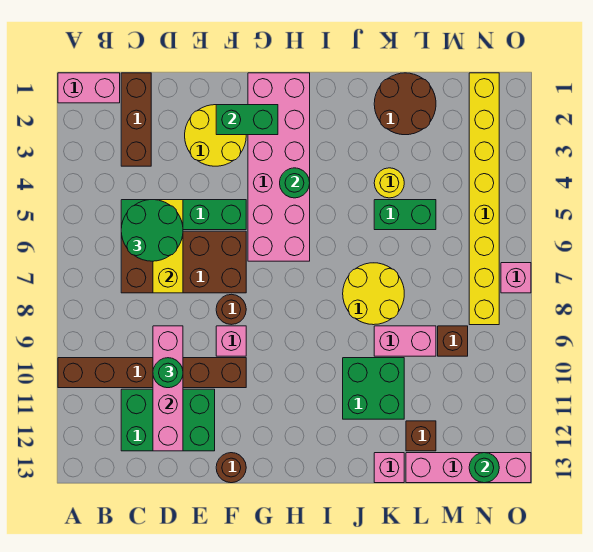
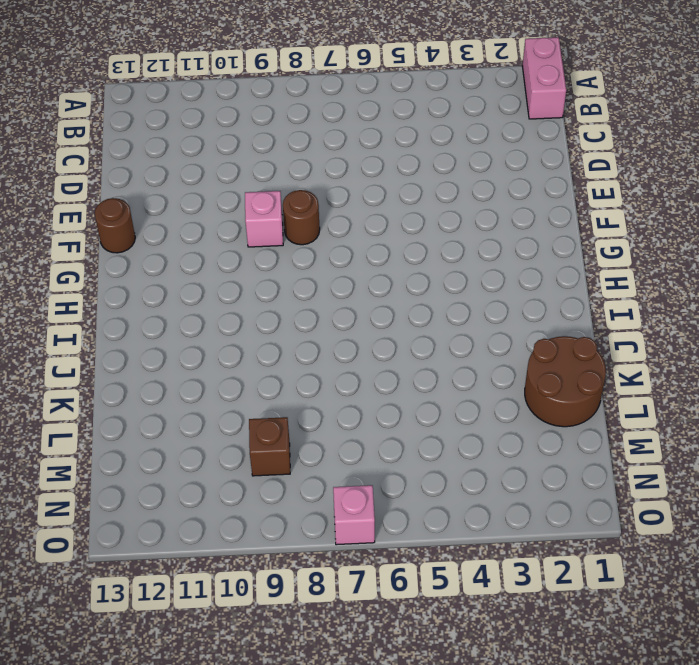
none -> brown 1x6 brick [58,358,246,388]
none -> brown 1x3 brick [121,73,151,166]
none -> green 1x4 brick [121,200,246,230]
none -> brown 2x4 brick [121,231,246,293]

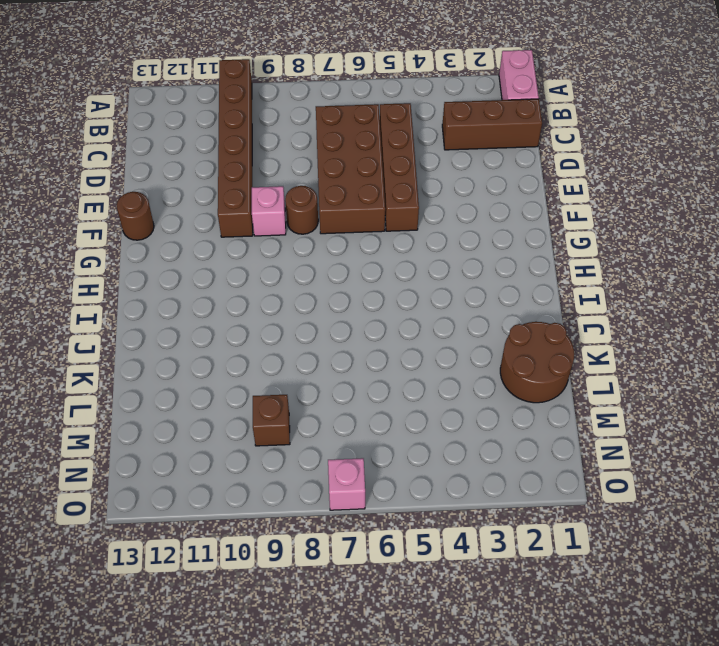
brown 1x4 brick [380,103,419,231] -> green 1x4 brick [121,200,246,230]
none -> green 2x3 brick [121,389,215,451]
none -> yellow 2x2 round brick [185,105,246,166]
none -> pink 2x6 brick [248,73,310,261]
none -> yellow 2x2 round brick [343,263,404,325]

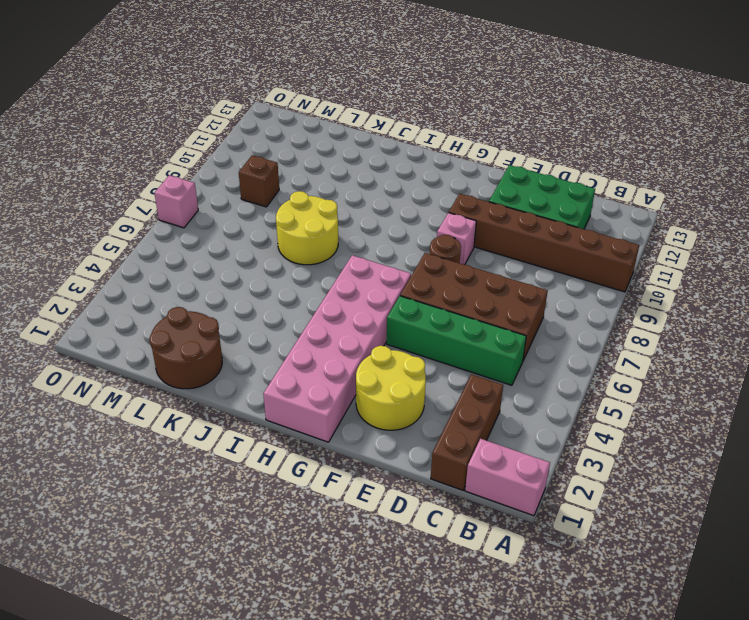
none -> brown 1x1 round brick [216,453,246,483]
none -> green 2x2 brick [343,358,404,419]
none -> yellow 1x1 round brick [374,168,404,198]
none -> green 1x2 brick [374,200,436,230]

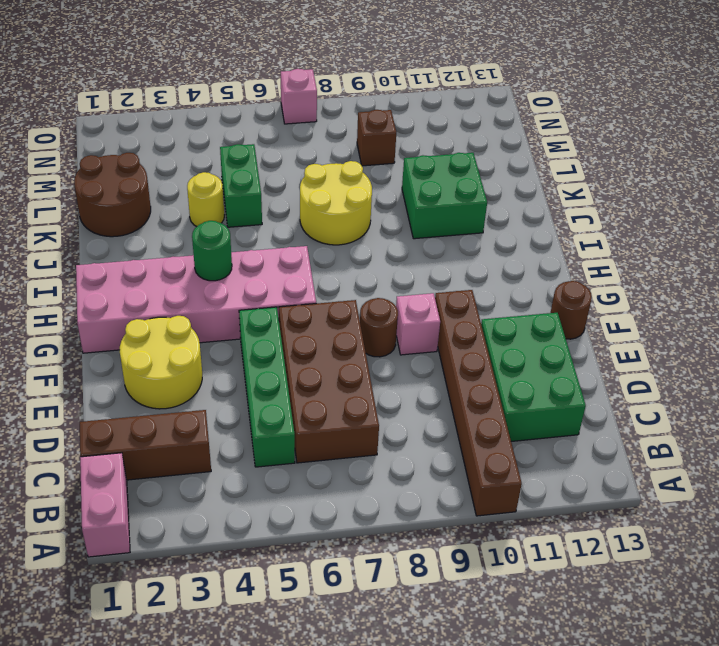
none -> pink 1x2 brick [374,326,436,356]
none -> pink 1x1 brick [374,453,404,483]
none -> brown 1x1 brick [406,421,436,451]
none -> pink 1x4 brick [406,453,531,483]

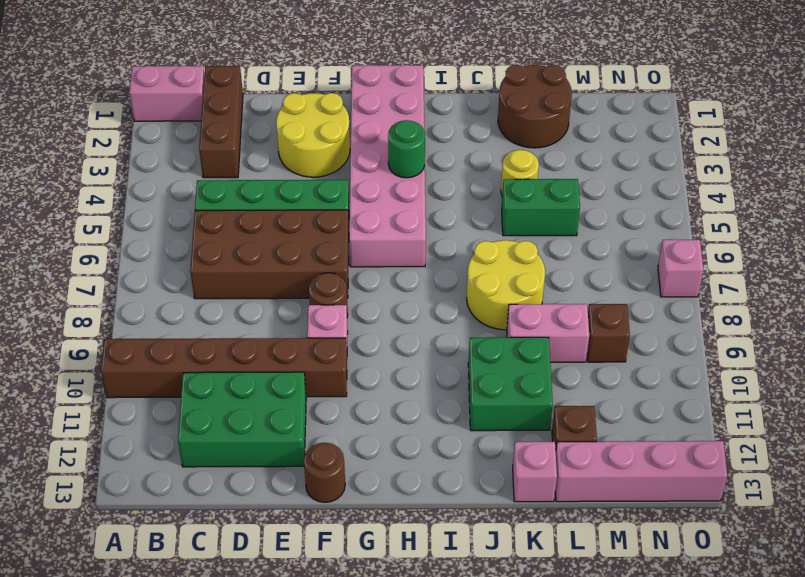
none -> yellow 1x8 brick [469,73,499,325]
none -> yellow 1x3 brick [153,200,183,293]
none -> pink 1x4 brick [153,326,183,451]
none -> green 1x2 brick [216,105,278,135]

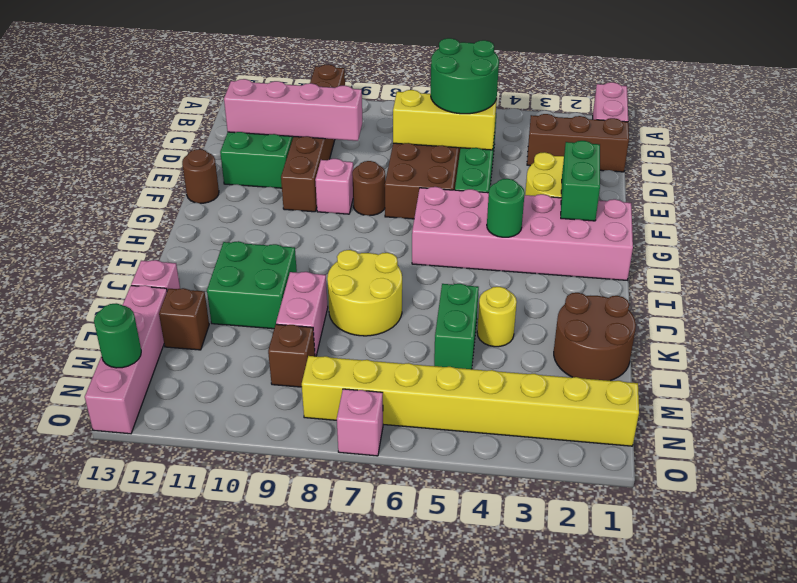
none -> green 1x1 round brick [153,358,183,388]

